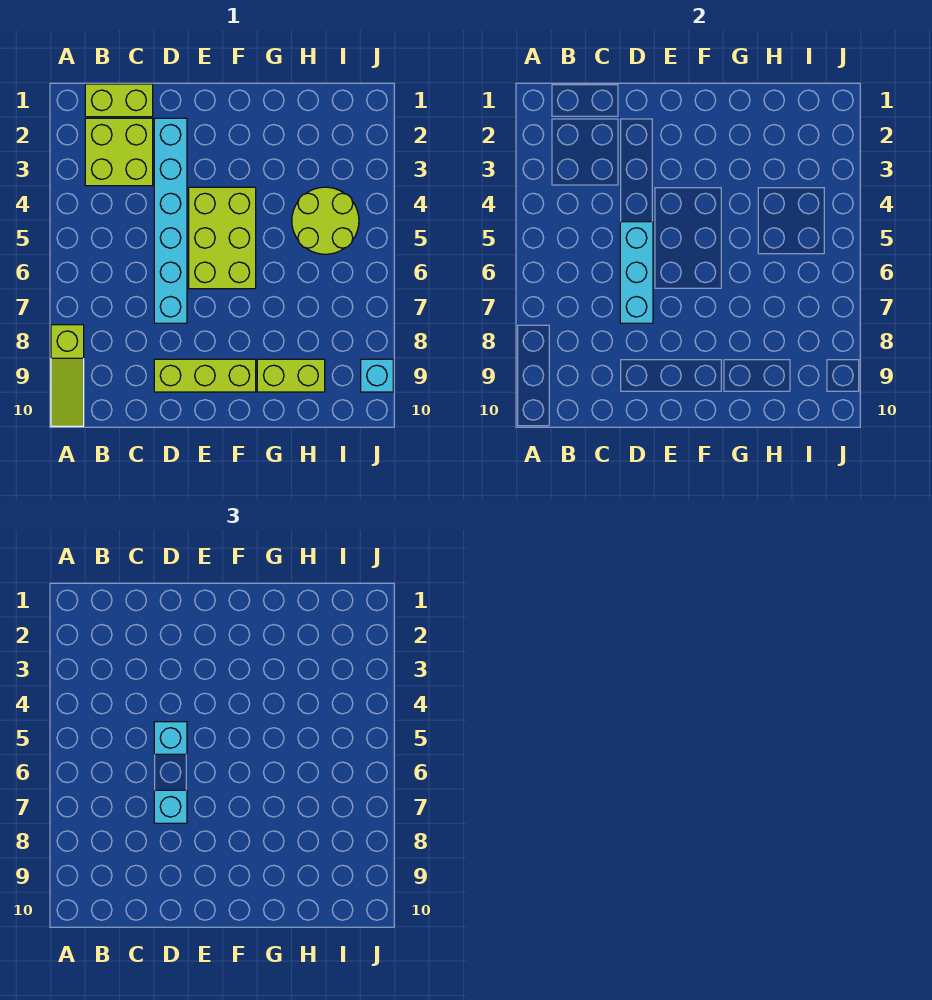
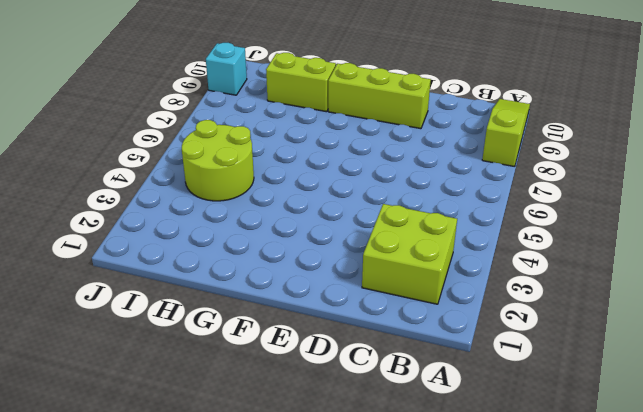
none -> lime 1x2 brick [85,84,153,117]
none -> cyan 1x6 brick [154,118,187,323]
none -> lime 2x3 brick [189,187,256,289]

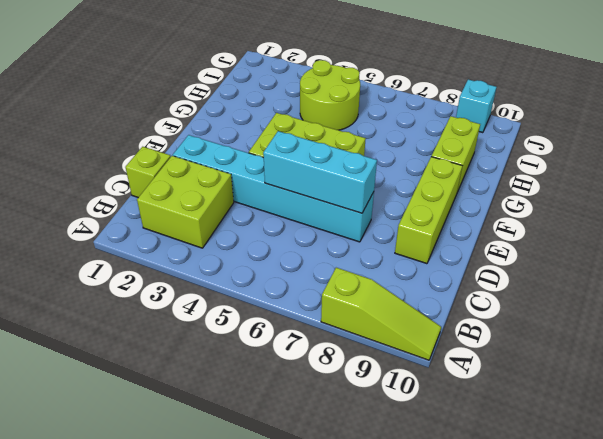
lime 1x1 brick [125,147,171,197] -> lime 1x2 brick [85,84,153,117]
none -> cyan 1x1 brick [154,722,187,754]
none -> cyan 1x1 brick [154,790,187,823]

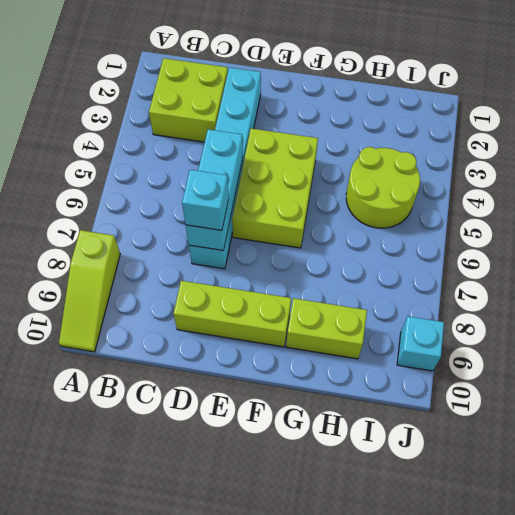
none -> lime 1x2 brick [85,84,153,117]
none -> cyan 1x1 brick [154,722,187,754]

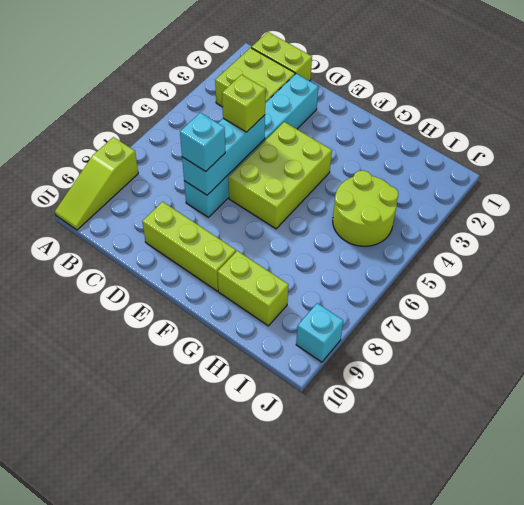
lime 1x1 brick [222,75,266,132] -> cyan 1x1 brick [154,722,187,754]

